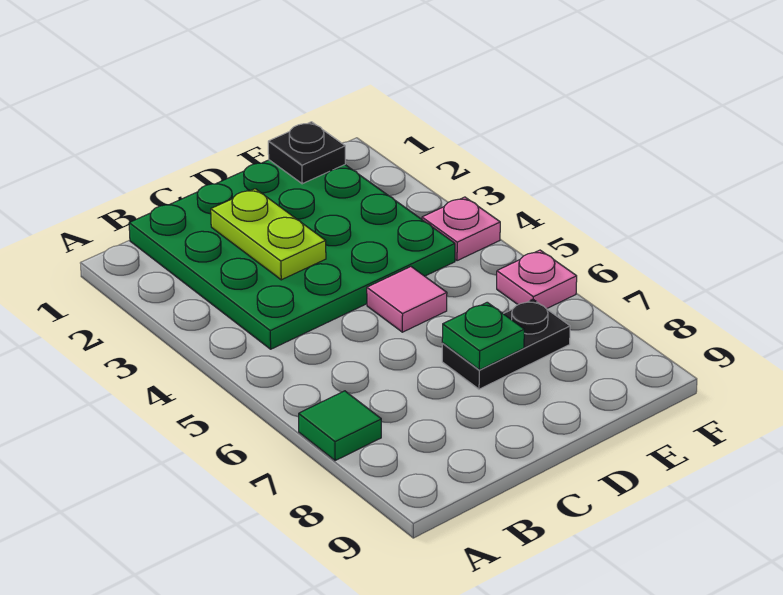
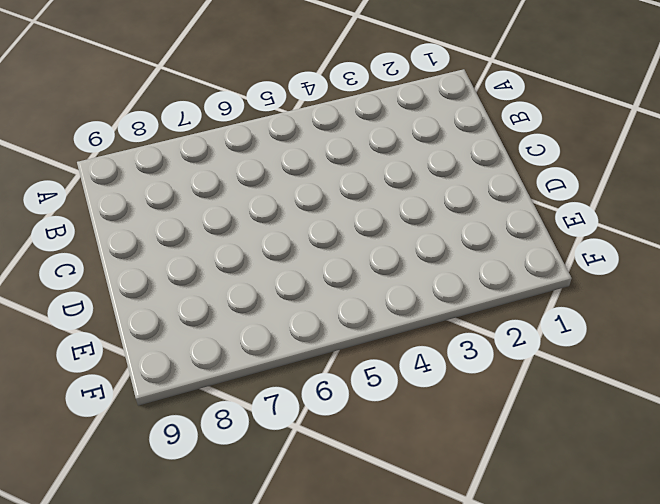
none -> green 1x1 tile [299,391,381,460]
none -> green 4x4 plate [129,160,455,349]

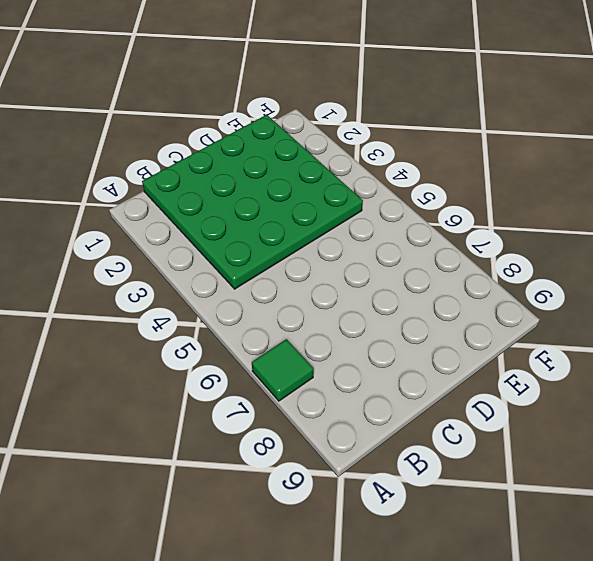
none -> pink 1x1 tile [367,267,447,332]
none -> black 1x2 plate [442,300,570,389]

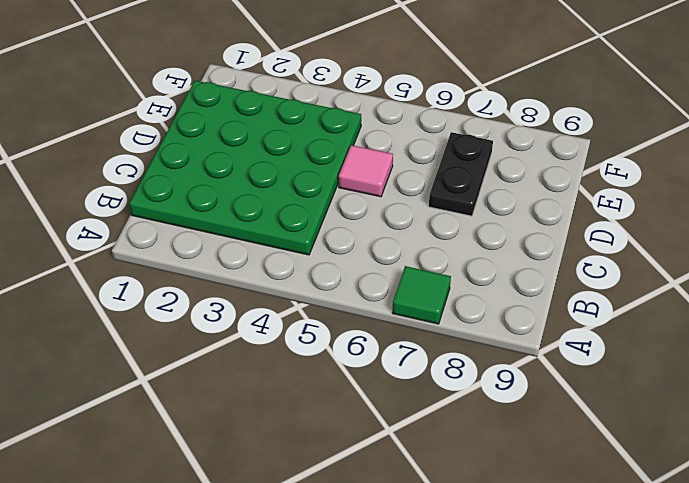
none -> pink 1x1 plate [422,197,500,261]
none -> pink 1x1 plate [497,250,577,309]

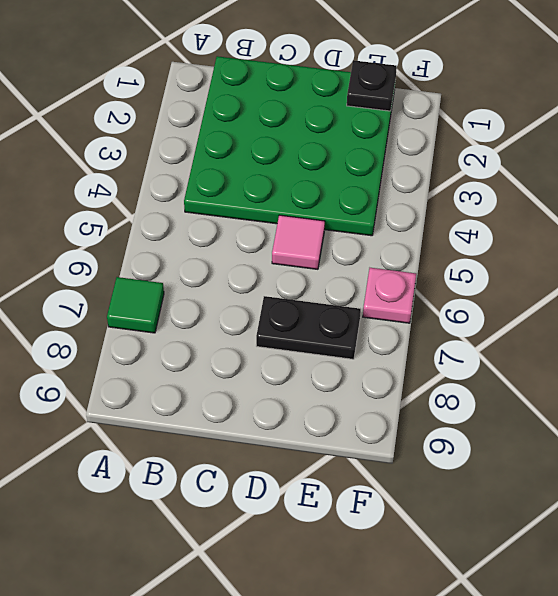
none -> pink 1x1 plate [422,197,500,261]
none -> lime 1x2 plate [211,189,326,280]

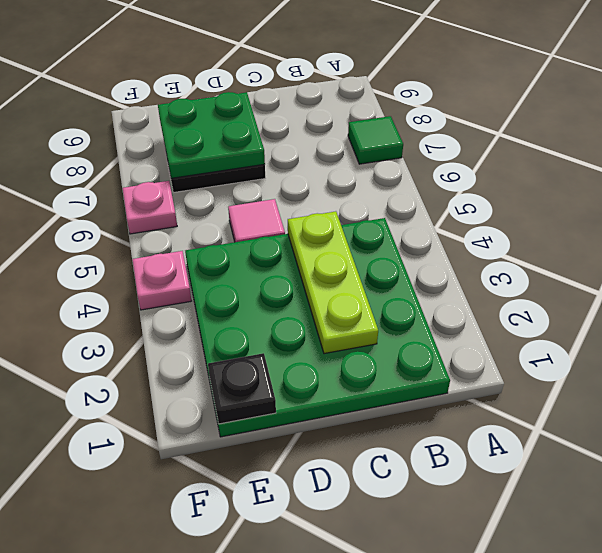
lime 1x3 plate [288,211,378,354] -> lime 1x2 plate [211,189,326,280]
green 2x2 plate [158,92,265,178] -> green 1x1 plate [442,302,524,370]

